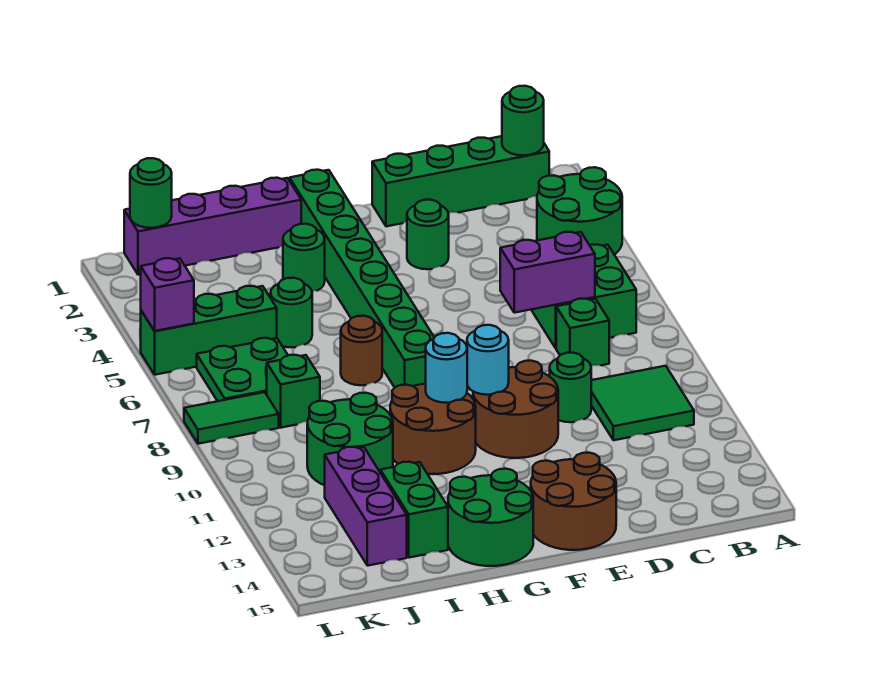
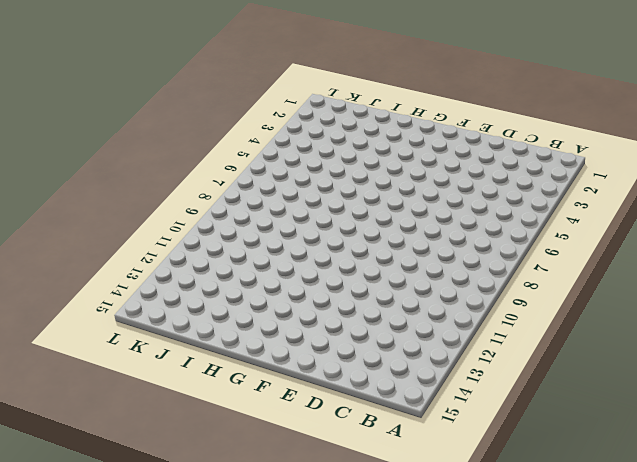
none -> green 2x2 round brick [537,167,622,255]
none -> green 1x4 brick [372,136,549,226]
none -> green 2x2 brick [531,244,636,348]

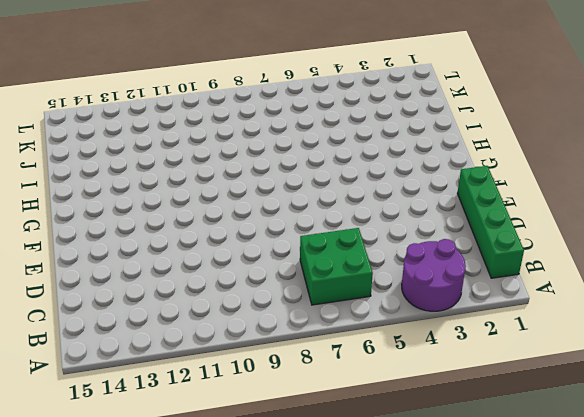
purple 2x2 round brick [402,239,466,311] -> green 2x2 round brick [537,167,622,255]
none -> green 2x2 tile [591,366,694,440]
none -> green 1x1 brick [556,299,609,366]
none -> green 1x1 round brick [550,353,591,422]

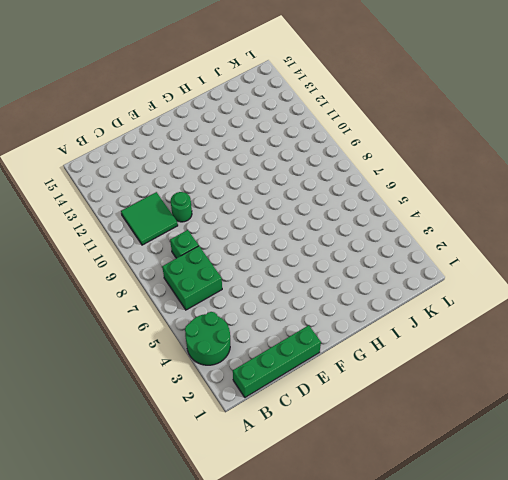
none -> green 1x1 round brick [407,200,449,269]
none -> brown 2x2 round brick [473,361,558,458]
none -> brown 2x2 round brick [531,453,616,550]

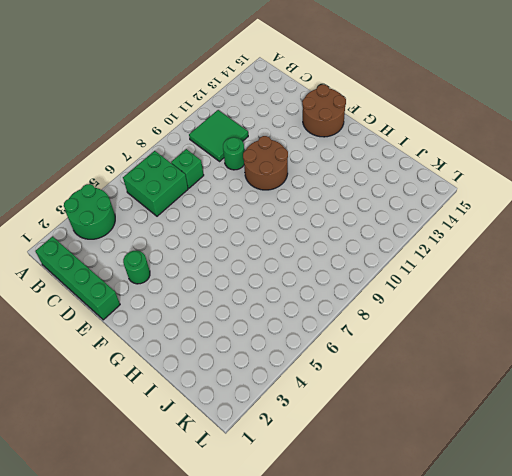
none -> green 1x8 brick [290,170,434,388]
none -> brown 2x2 round brick [390,384,476,474]
none -> green 2x2 round brick [448,469,533,566]

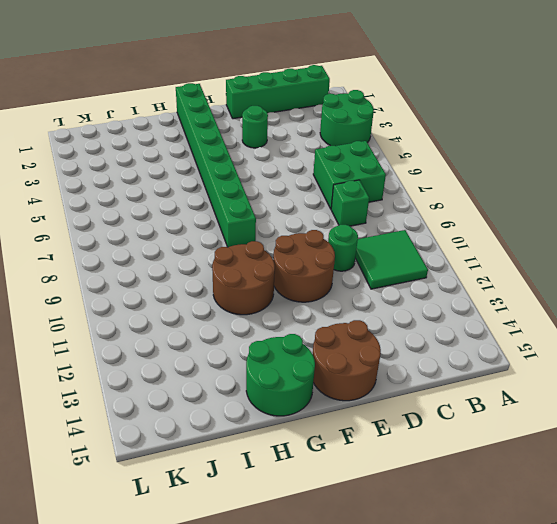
none -> purple 1x4 brick [124,178,301,275]
none -> green 1x1 round brick [283,224,325,291]
none -> brown 1x1 round brick [341,316,382,385]

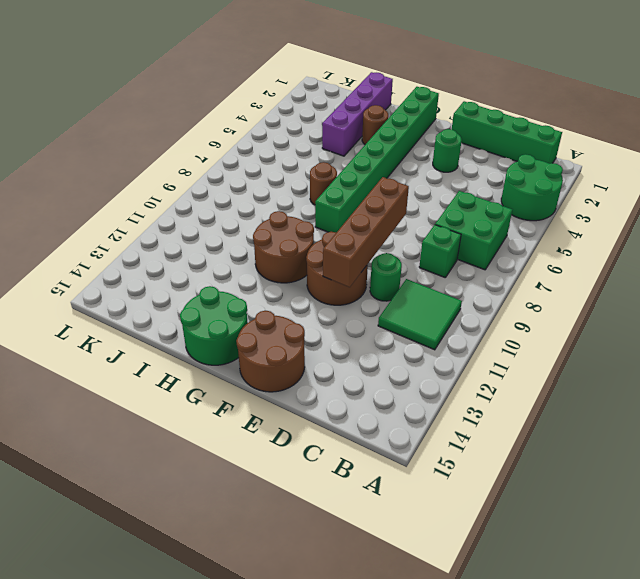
brown 1x4 brick [323,177,409,287] -> none
brown 1x1 round brick [362,105,388,144] -> green 1x1 round brick [283,224,325,291]
purple 1x4 brick [322,72,393,156] -> purple 1x4 brick turned to [124,178,301,275]
none -> green 1x1 round brick [270,278,312,348]
none -> green 2x2 round brick [307,393,393,485]
none -> green 1x2 brick [380,462,448,558]

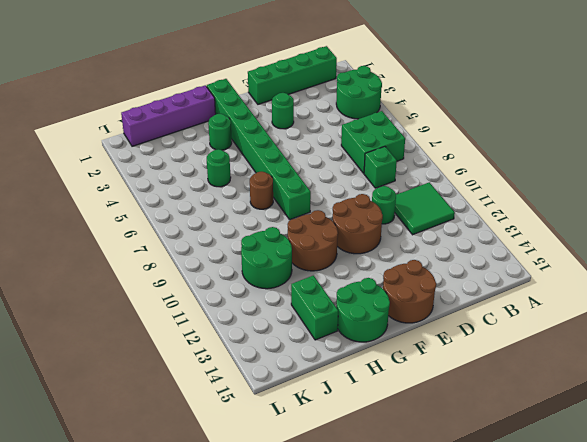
none -> green 1x3 brick [141,286,277,375]
none -> green 2x2 plate [197,338,288,401]
none -> green 1x1 brick [267,355,320,428]

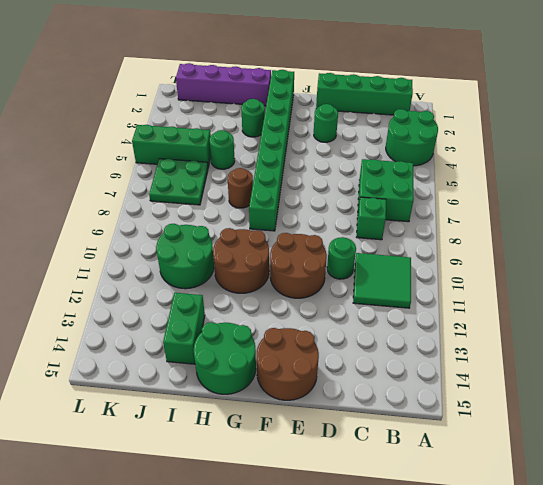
none -> green 1x1 brick [267,355,320,428]
none -> purple 1x3 brick [325,447,407,566]
none -> green 1x2 tile [184,392,279,444]

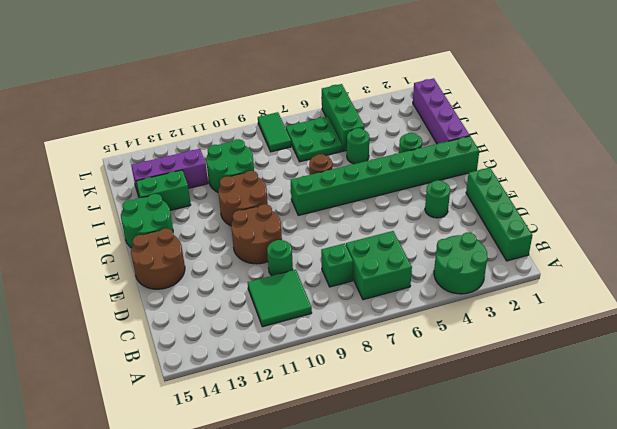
none -> green 1x1 brick [267,355,320,428]
none -> green 1x1 round brick [502,86,544,156]
none -> purple 1x2 brick [500,232,595,313]

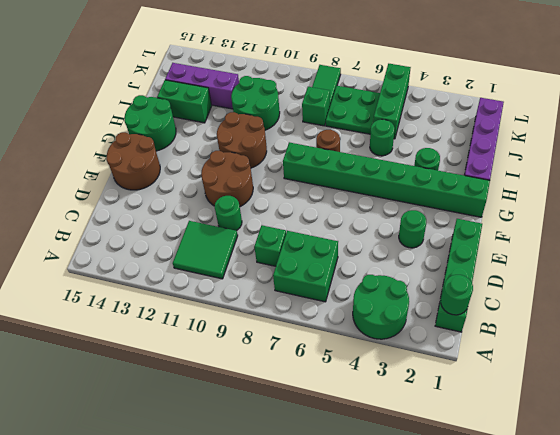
none -> purple 1x2 brick [500,232,595,313]
none -> cyan 1x1 round brick [467,325,509,395]
none -> cyan 1x1 round brick [426,333,467,403]

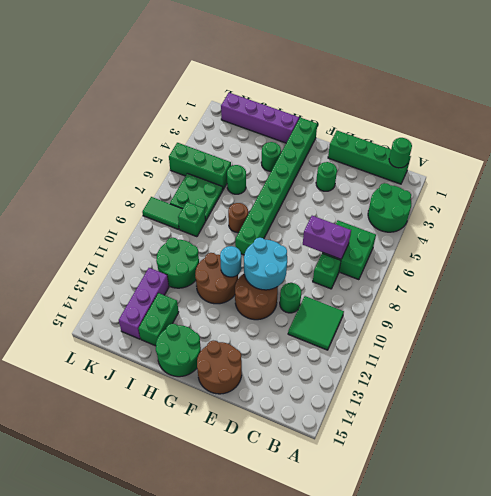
cyan 2x2 round brick [244,238,287,290] -> cyan 1x1 round brick [467,325,509,395]
none -> green 1x1 round brick [130,158,172,228]
none -> purple 1x1 brick [141,258,194,331]

